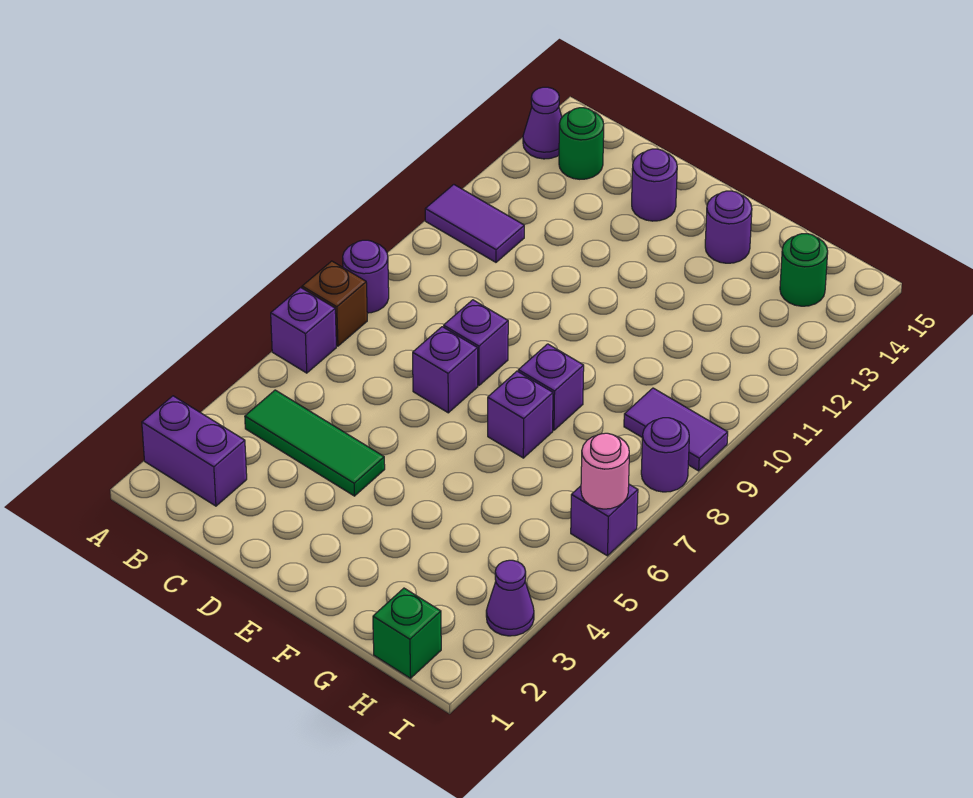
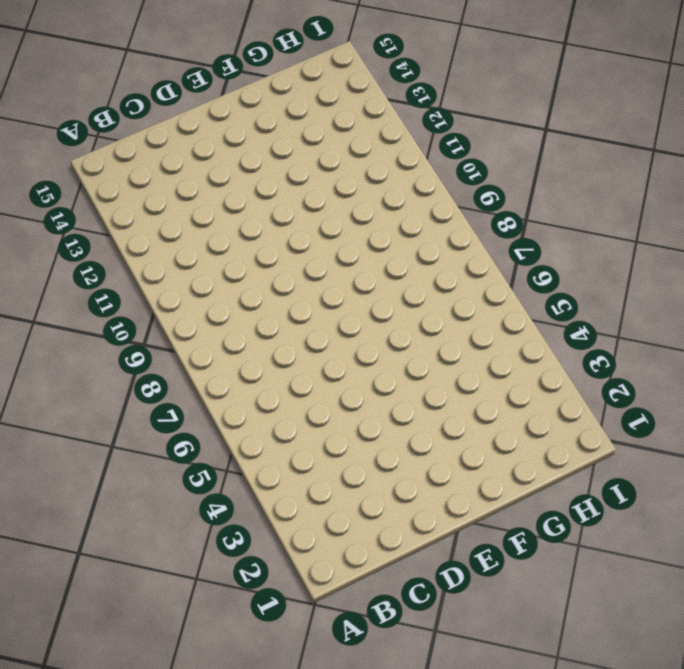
none -> purple 1x2 brick [142,396,247,506]
none -> purple 1x1 brick [271,288,336,373]
none -> brown 1x1 brick [302,261,367,346]

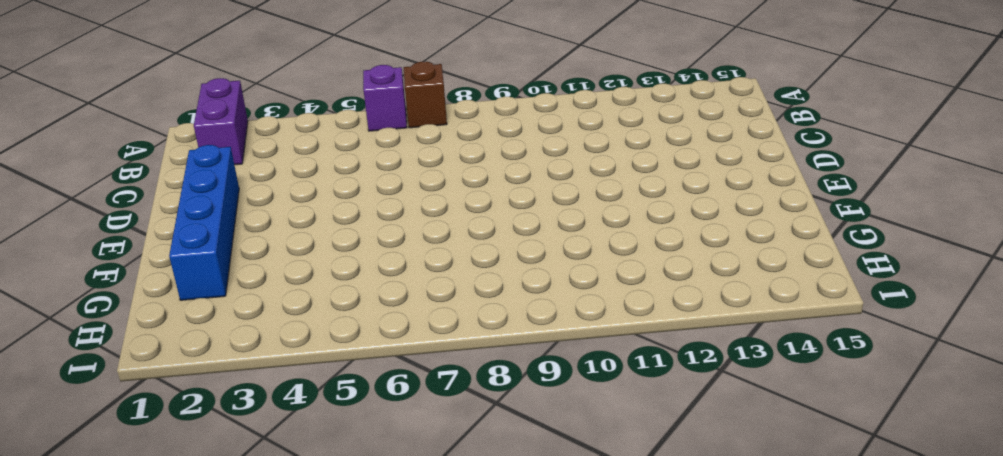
blue 1x4 brick [169,145,239,300] -> none
none -> purple 1x1 round brick [343,240,389,313]
none -> purple 1x2 tile [425,185,524,262]
none -> purple 1x1 cone [523,87,562,159]

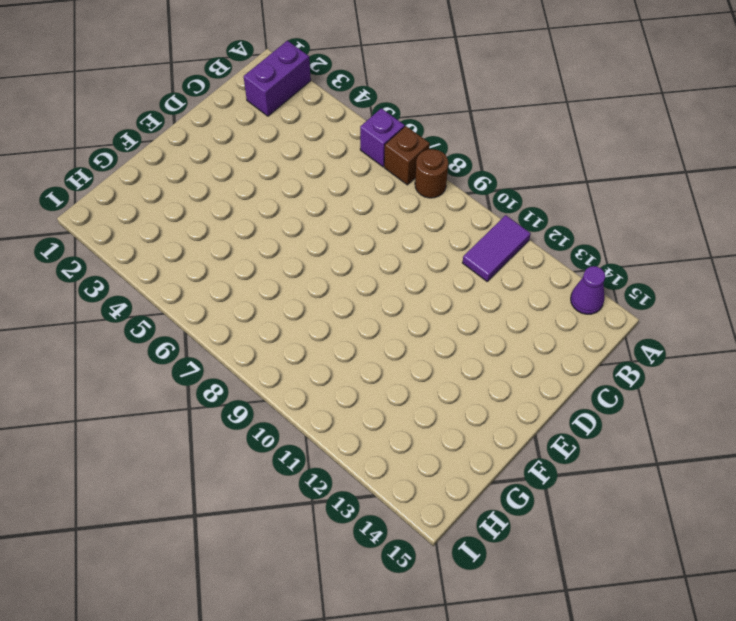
brown 1x1 round brick [415,149,448,198] -> purple 1x1 round brick [343,240,389,313]
none -> green 1x3 tile [245,390,385,496]
none -> green 1x1 round brick [559,108,604,179]
none -> purple 1x1 brick [413,327,478,413]

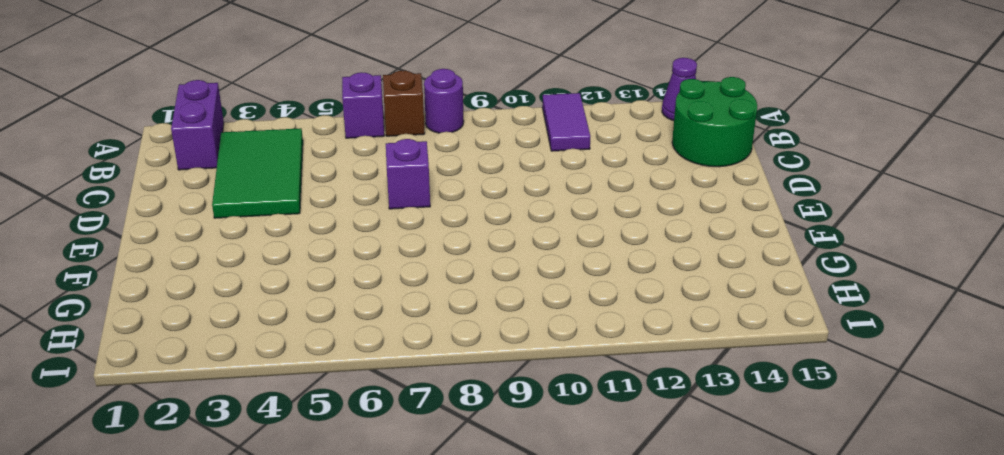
green 2x3 tile [212,128,303,218] -> green 1x3 tile [245,390,385,496]
green 2x2 round brick [672,77,757,167] -> green 1x1 round brick [559,108,604,179]
none -> purple 1x1 brick [444,300,508,385]
none -> purple 1x1 round brick [632,149,677,221]
none -> purple 1x1 brick [488,371,553,458]

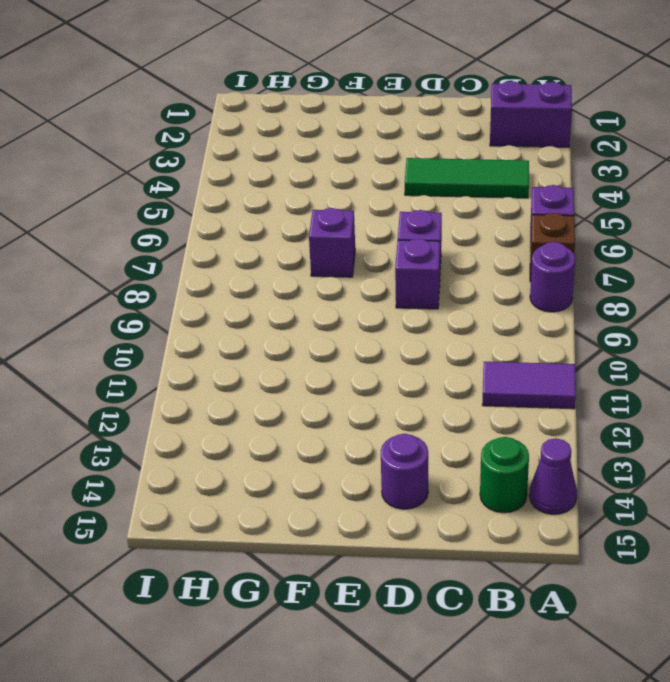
none -> purple 1x1 brick [518,344,584,430]
none -> purple 1x1 round brick [705,191,752,263]
none -> green 1x1 brick [373,588,441,678]

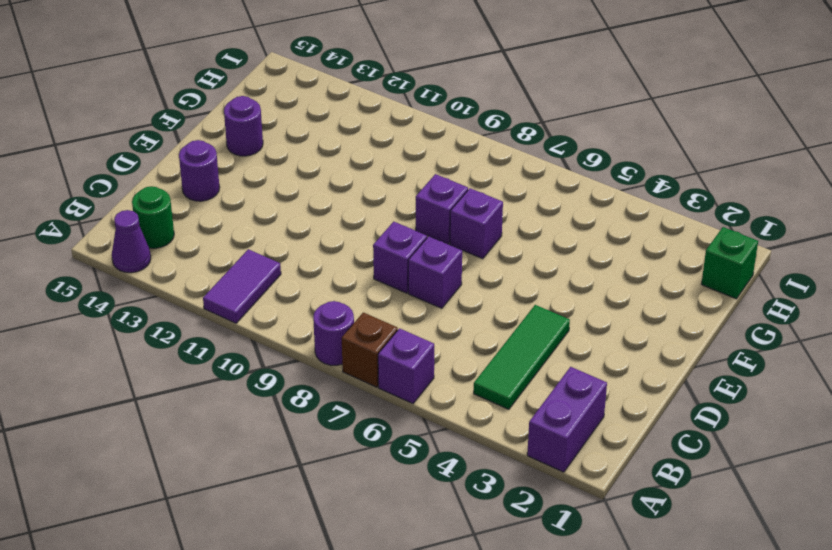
none -> purple 1x2 tile [624,388,728,471]
none -> green 1x1 round brick [780,234,828,306]
none -> purple 1x1 cone [486,560,534,636]

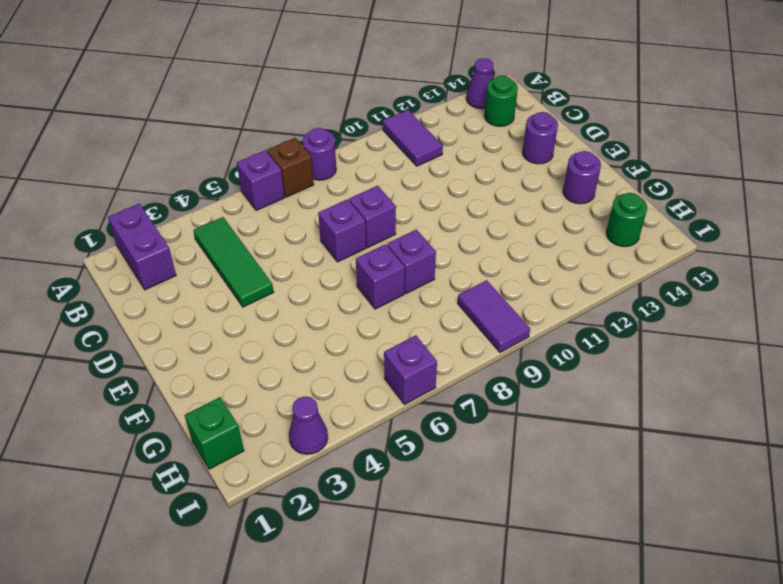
none -> purple 1x1 round brick [641,418,689,492]
none -> pink 1x1 round brick [581,433,629,509]

